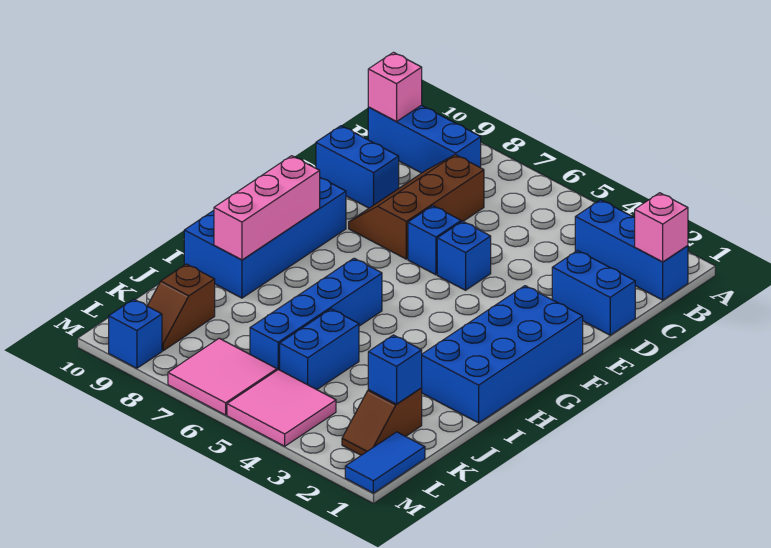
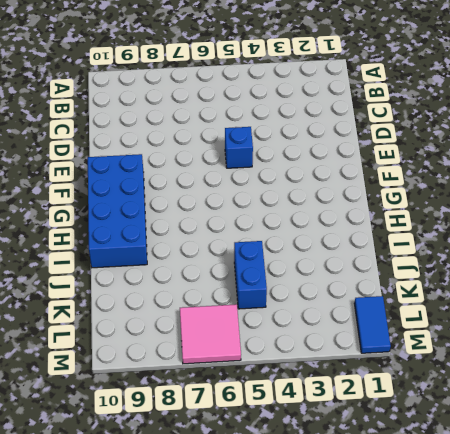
none -> blue 1x3 brick [575,200,688,300]
none -> blue 1x3 brick [368,105,481,173]
none -> brown 2x3 slope [349,154,484,259]

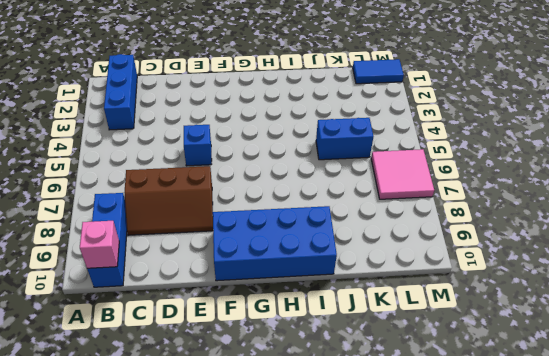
none -> blue 1x2 brick [552,251,635,335]
none -> blue 1x2 brick [316,126,399,208]
none -> blue 1x1 brick [408,206,461,275]

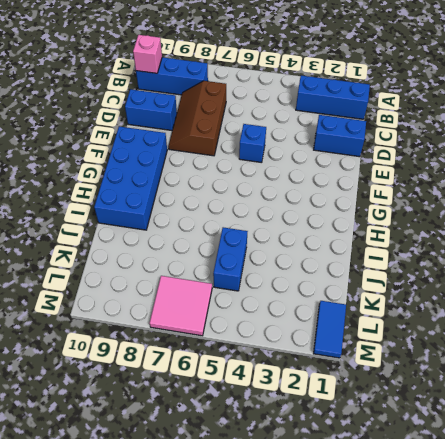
none -> blue 1x1 brick [408,206,461,275]
none -> blue 2x4 brick [422,286,583,423]
none -> blue 1x4 brick [250,258,382,370]

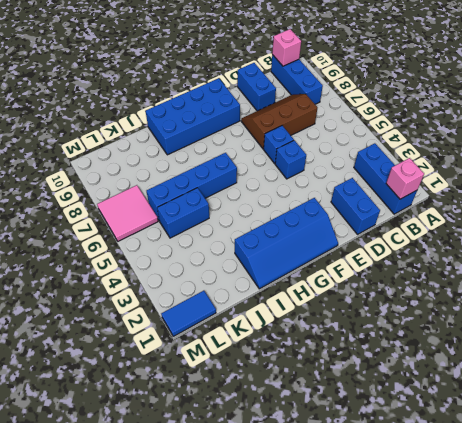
blue 2x4 slope [235,198,338,289] -> blue 2x4 brick [422,286,583,423]
none -> brown 1x2 slope [342,388,422,455]
none -> brown 1x2 slope [148,264,215,351]
none -> pink 2x2 tile [227,370,336,446]

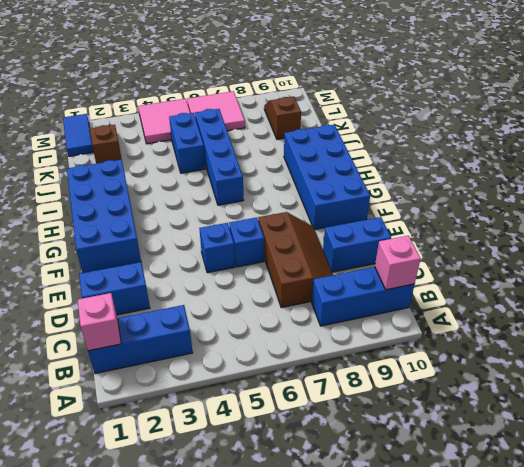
none -> blue 1x1 brick [109,299,162,368]
none -> pink 1x3 brick [214,156,320,260]
none -> blue 1x1 brick [368,335,422,404]

